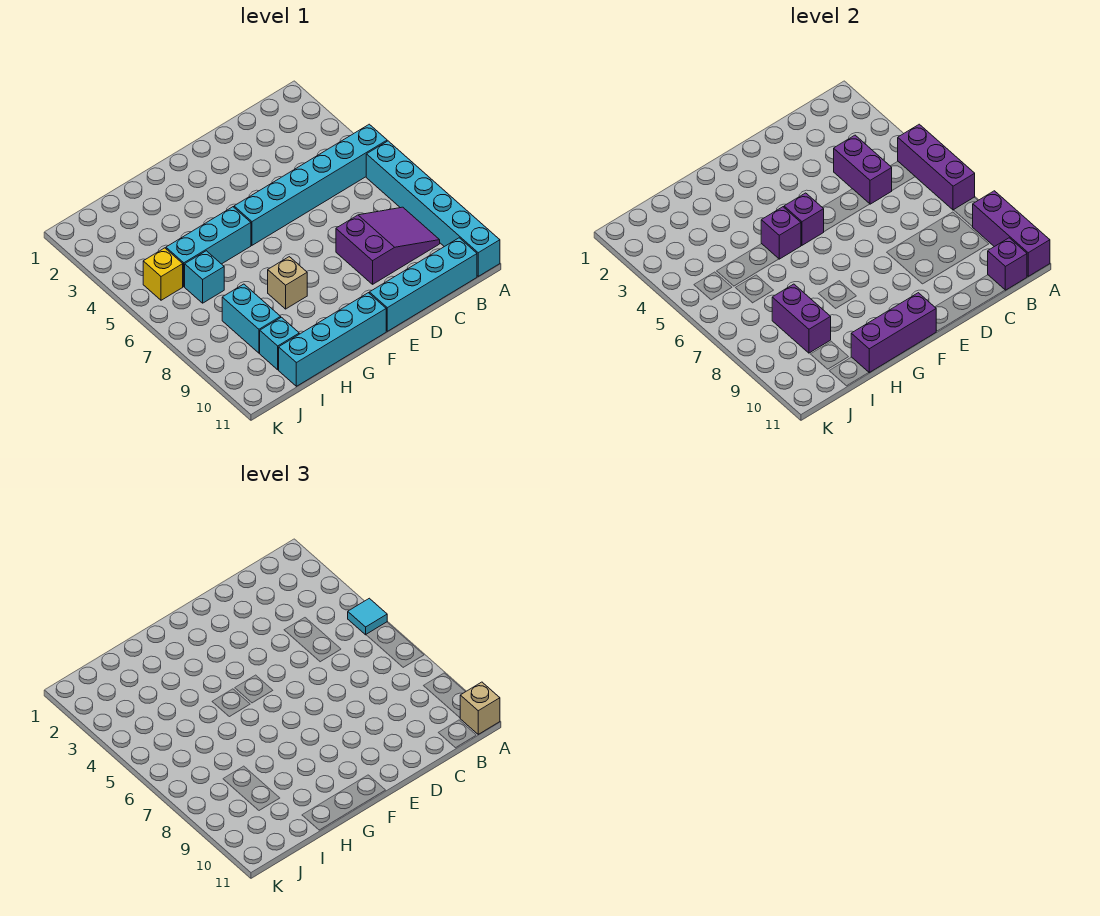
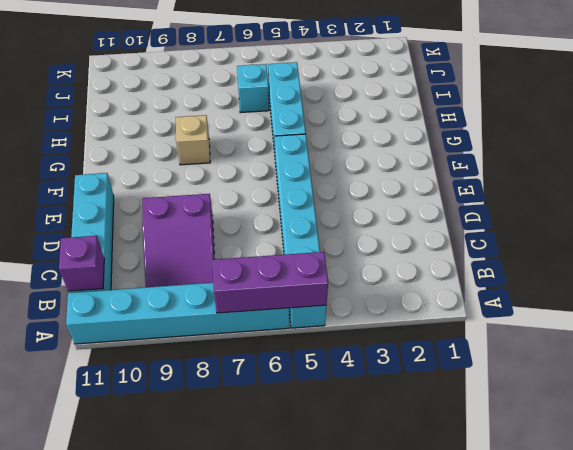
none -> cyan 1x4 brick [279,293,386,386]
none -> cyan 1x2 brick [222,284,281,353]
none -> cyan 1x1 brick [260,317,299,370]

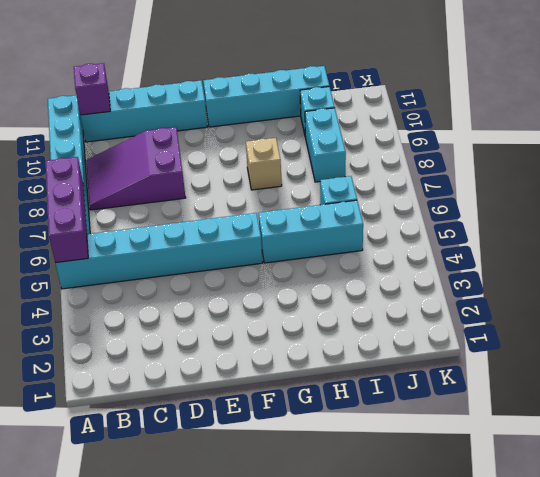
none -> yellow 1x1 brick [143,248,183,300]
none -> purple 1x3 brick [973,191,1050,276]
none -> purple 1x2 brick [834,135,892,204]

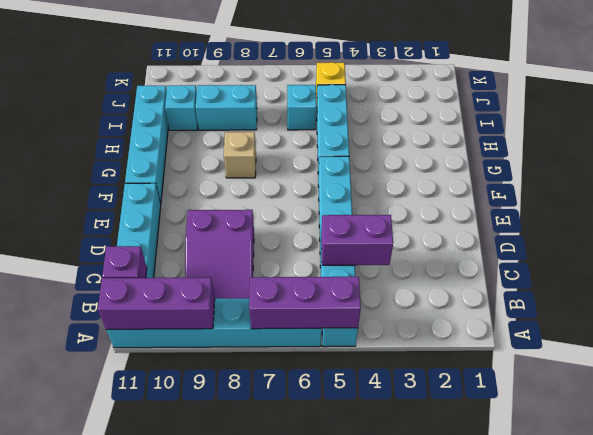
none -> purple 1x1 brick [784,193,824,245]
none -> purple 1x3 brick [851,293,936,373]
none -> purple 1x1 brick [761,207,801,259]

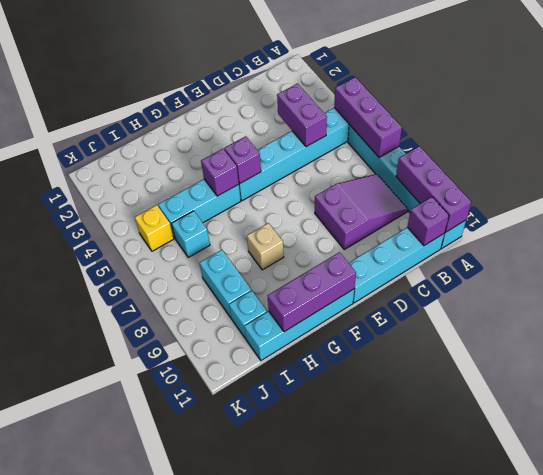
none -> purple 1x2 brick [772,284,831,353]
none -> cyan 1x1 tile [348,598,387,635]
none -> tan 1x1 brick [460,682,500,734]

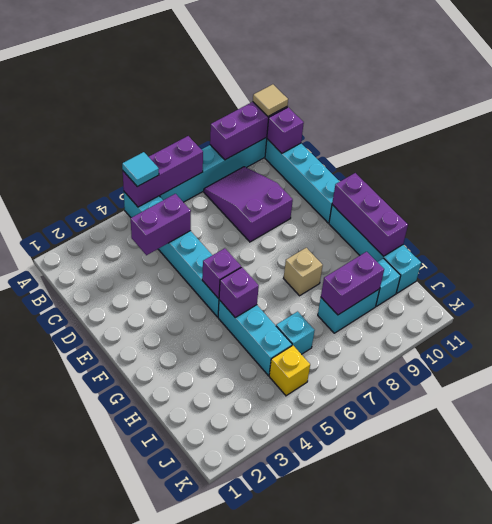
tan 1x1 tile [253,84,288,116] -> tan 1x1 brick [460,682,500,734]

